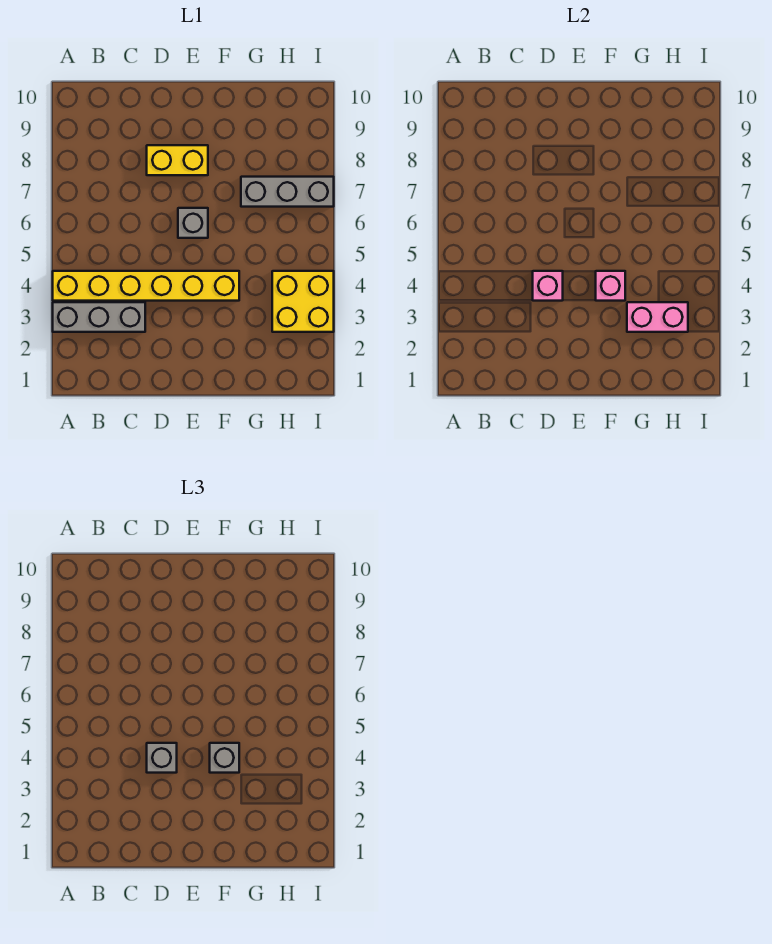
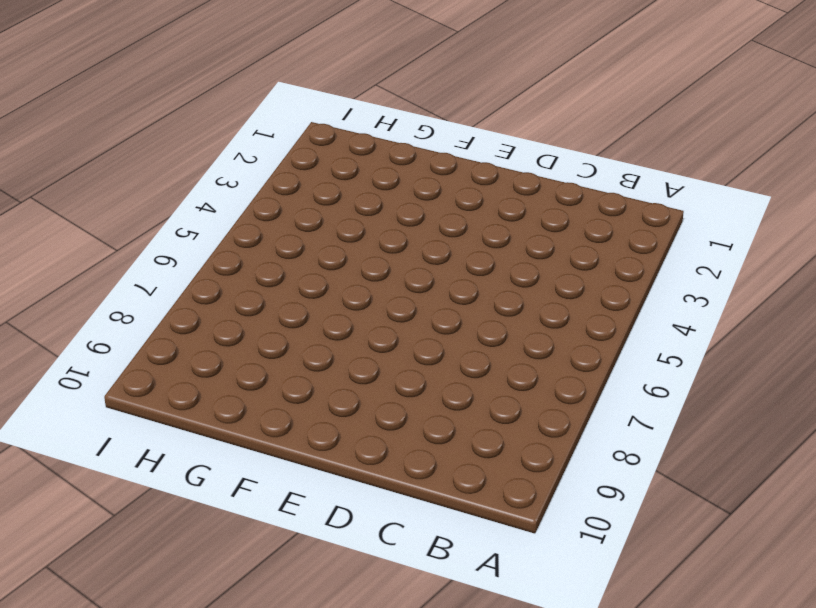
none -> grey 1x3 brick [53,302,145,332]
none -> yellow 1x6 brick [53,271,239,301]

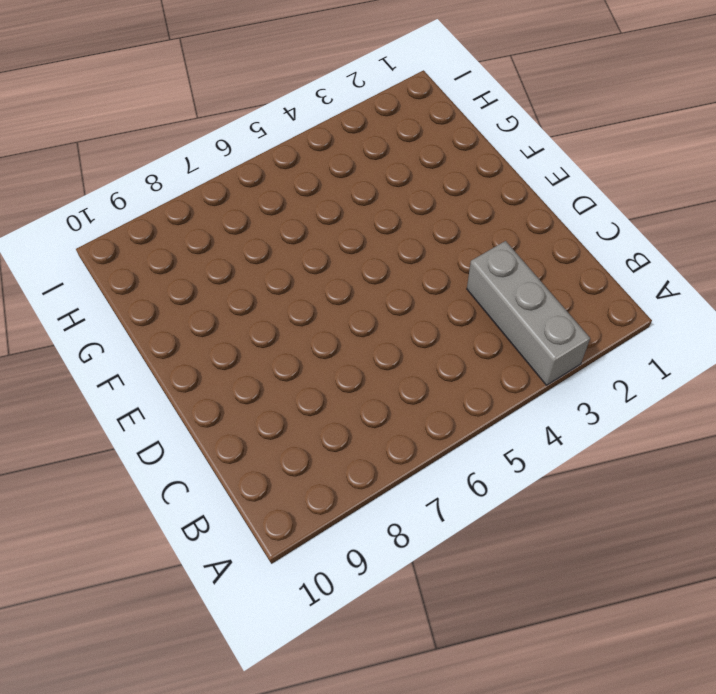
none -> yellow 1x6 brick [53,271,239,301]
none -> yellow 1x2 brick [147,145,208,175]

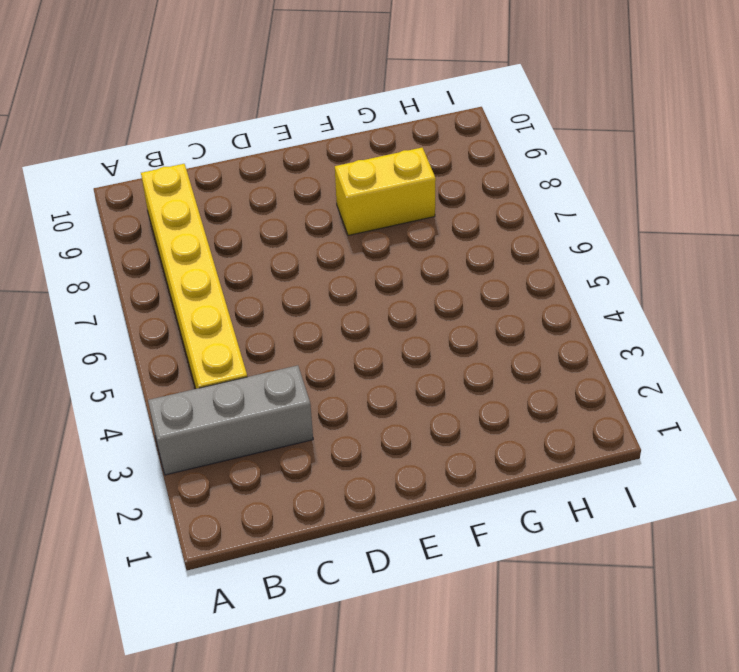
yellow 1x6 brick [141,164,247,389] -> yellow 1x6 brick turned to [53,271,239,301]
yellow 1x2 brick [335,148,436,236] -> yellow 1x2 brick moved to [147,145,208,175]
none -> grey 1x1 brick [178,208,208,238]
none -> grey 1x3 brick [241,177,334,207]

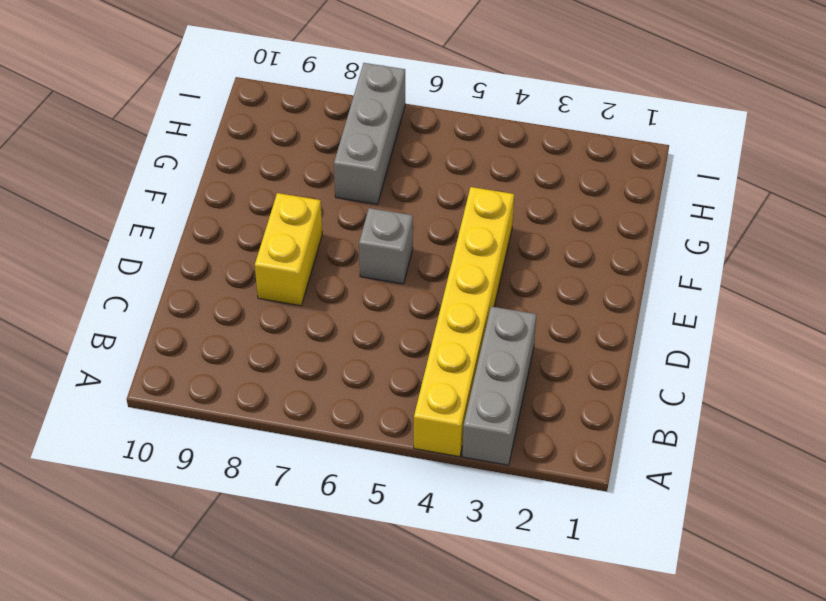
none -> yellow 2x2 brick [272,271,334,332]
none -> pink 1x1 brick [533,271,563,301]

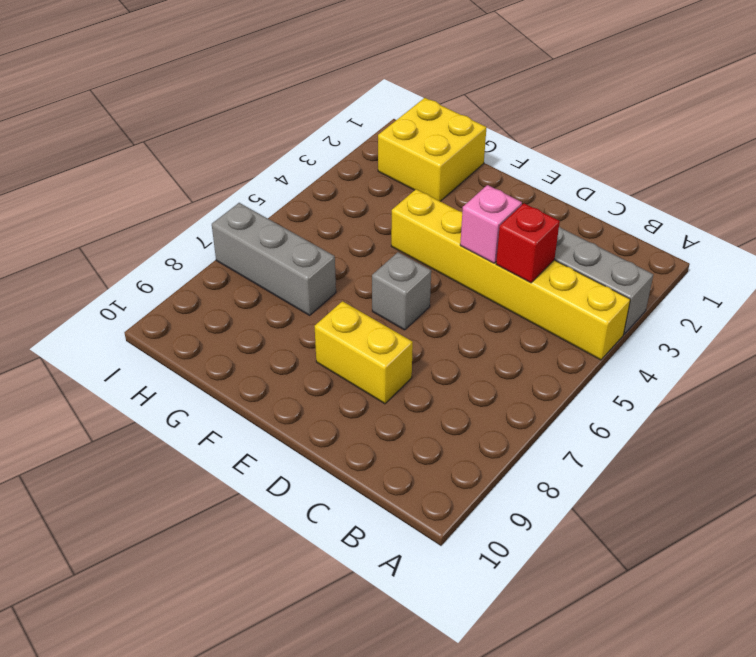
red 1x1 brick [496,203,560,283] -> none
yellow 2x2 brick [378,98,487,201] -> yellow 2x2 brick moved to [272,271,334,332]
none -> pink 1x1 brick [596,271,625,301]
none -> pink 1x2 brick [627,302,688,332]

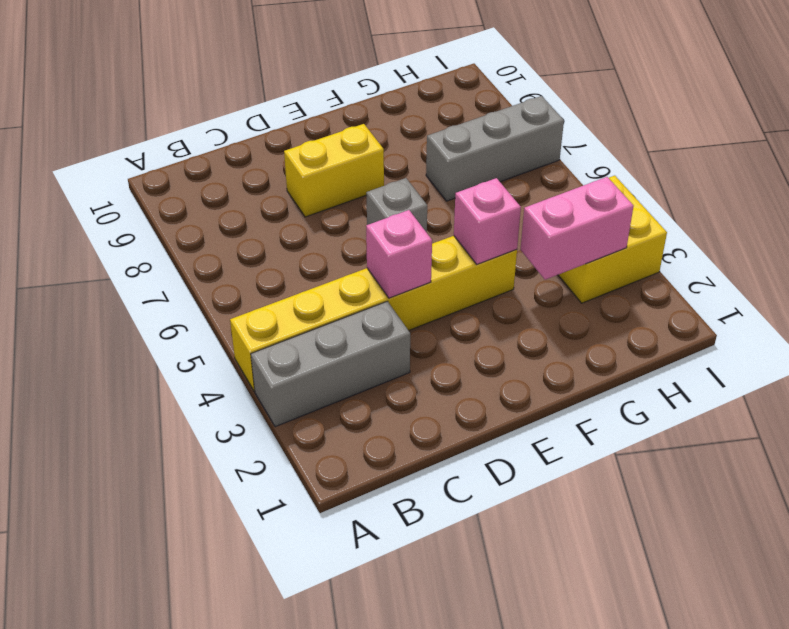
none -> grey 1x1 brick [147,743,177,773]
none -> grey 1x1 brick [210,743,239,773]

